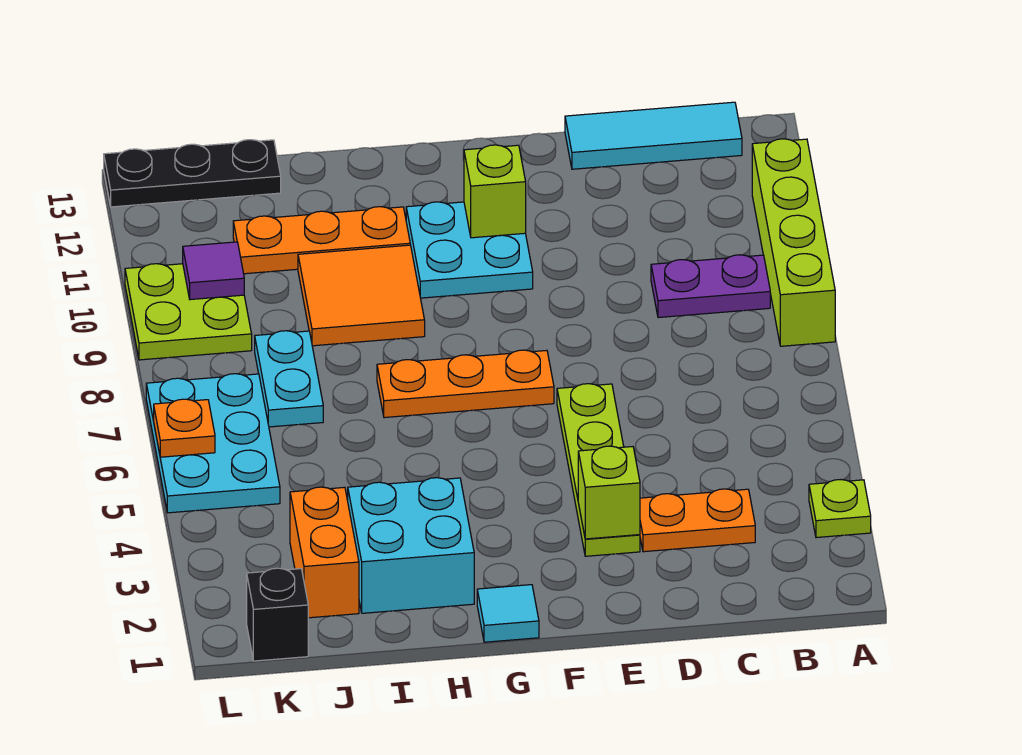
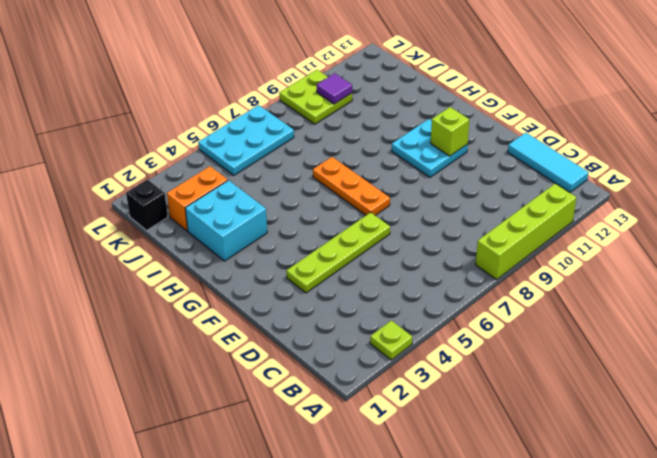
none -> purple 1x2 plate [651,255,770,318]
none -> orange 1x2 plate [640,489,755,552]
none -> cyan 1x1 tile [477,585,539,642]

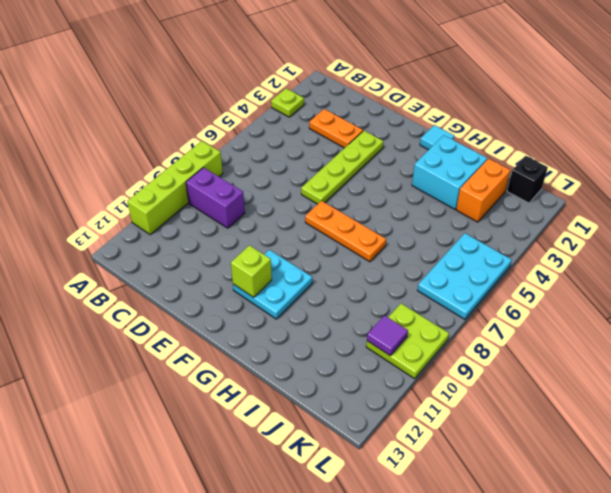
purple 1x2 brick [186,168,245,228] -> purple 1x2 plate [651,255,770,318]
none -> cyan 1x3 tile [565,102,742,169]
none -> orange 2x2 tile [298,245,425,346]
none -> orange 1x3 plate [233,207,410,274]

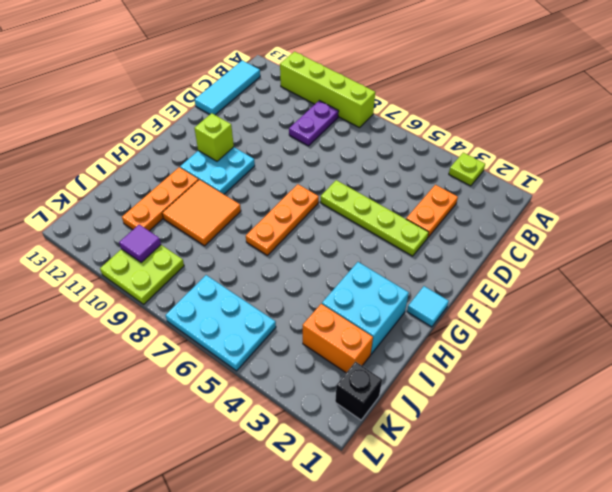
none -> cyan 1x2 plate [255,331,323,427]
none -> black 1x3 plate [104,140,281,207]
none -> lime 1x1 brick [578,446,640,539]

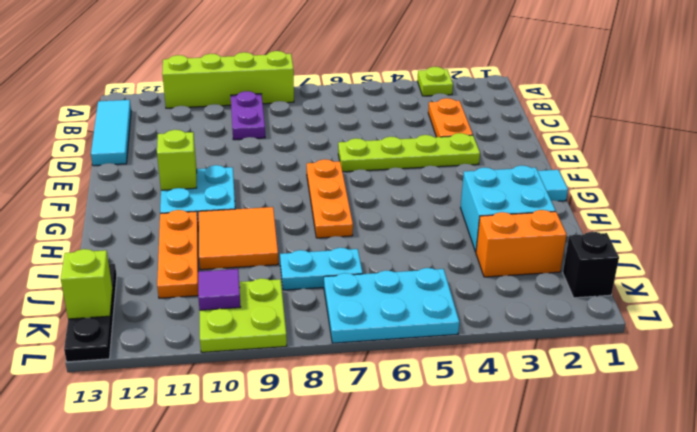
lime 1x1 brick [61,249,113,319] -> lime 1x1 brick moved to [578,446,640,539]
none -> orange 1x1 plate [154,399,215,457]

